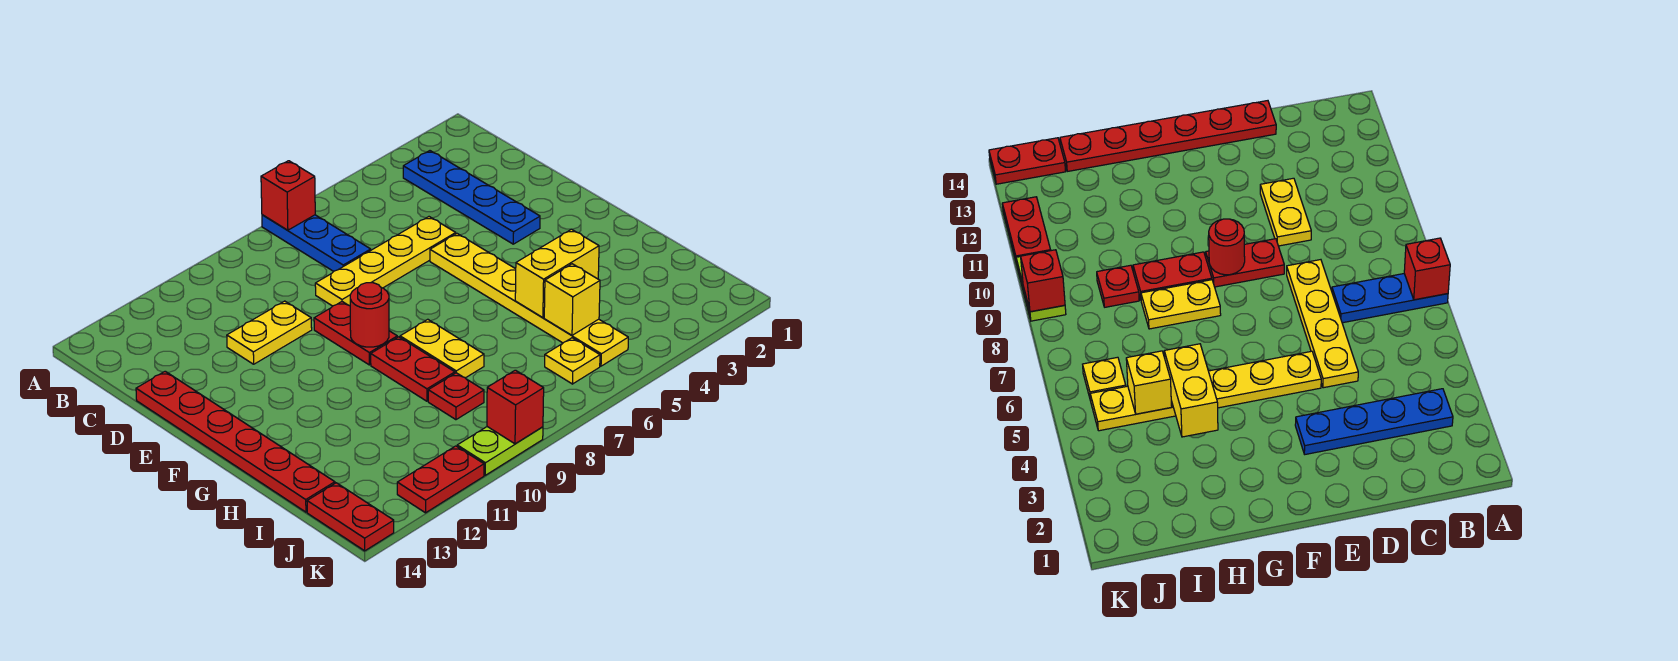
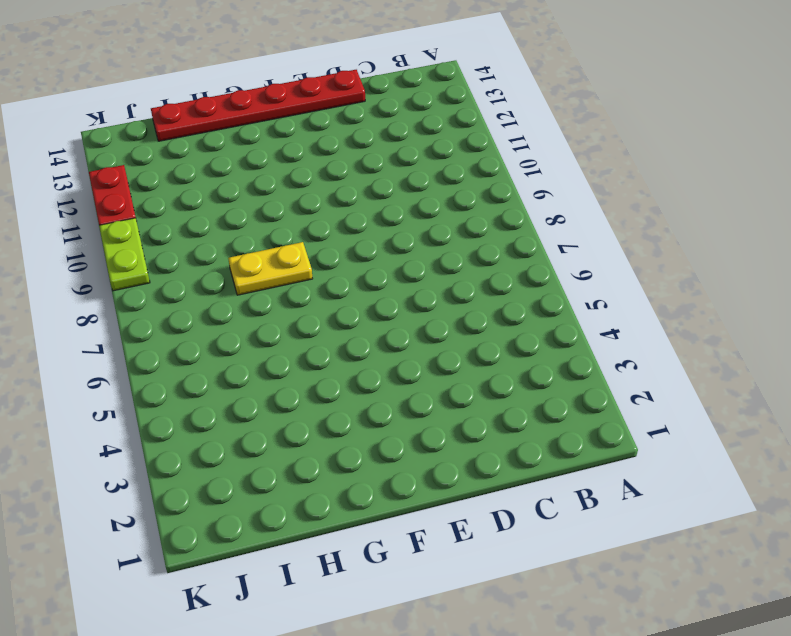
none -> blue 1x3 plate [262,215,371,271]
none -> blue 1x4 plate [403,151,540,244]
none -> yellow 1x4 plate [315,217,456,306]

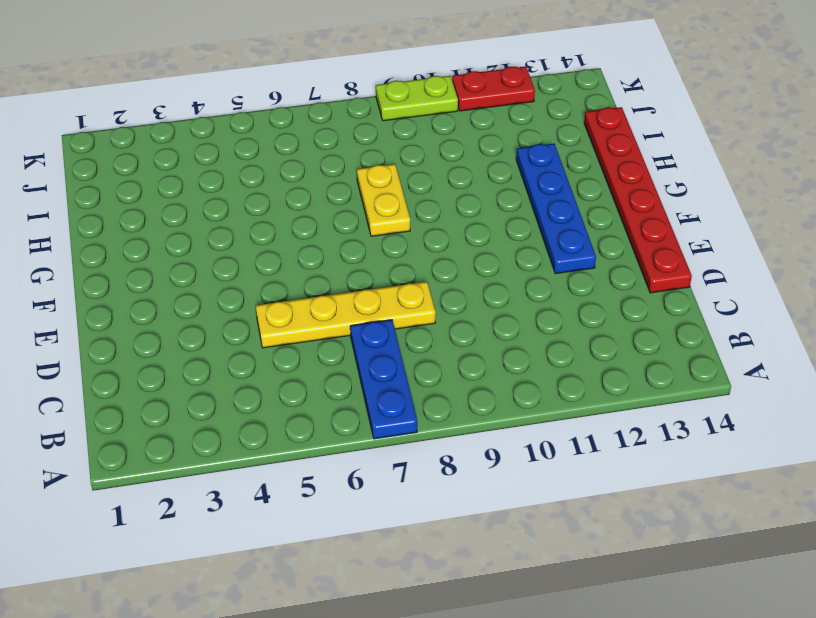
blue 1x4 plate [516,144,596,274] -> blue 1x4 plate moved to [403,151,540,244]
none -> yellow 1x2 plate [227,301,312,364]
none -> yellow 1x6 plate [430,234,628,366]
none -> red 1x2 plate [314,302,397,365]

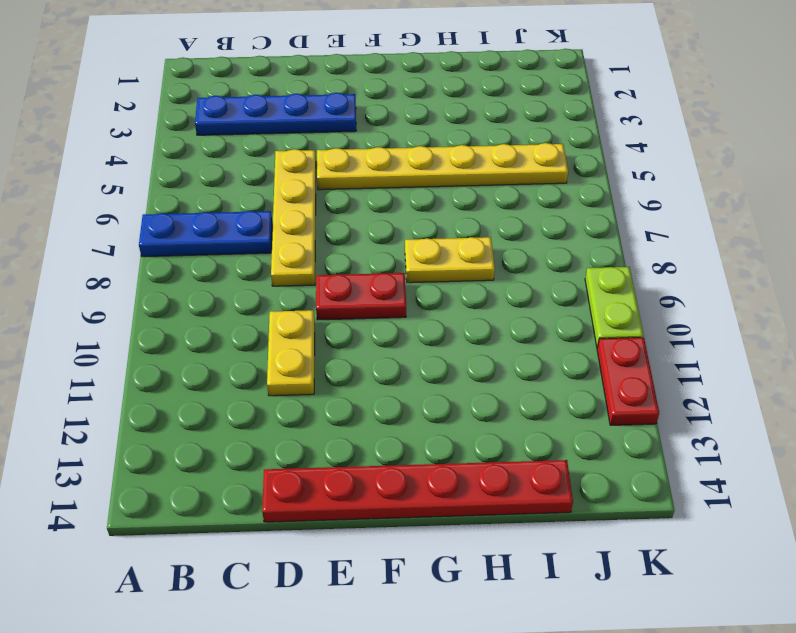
none -> red 1x2 plate [371,337,455,401]
none -> red 1x1 plate [428,373,484,420]
none -> yellow 1x1 plate [545,338,600,384]

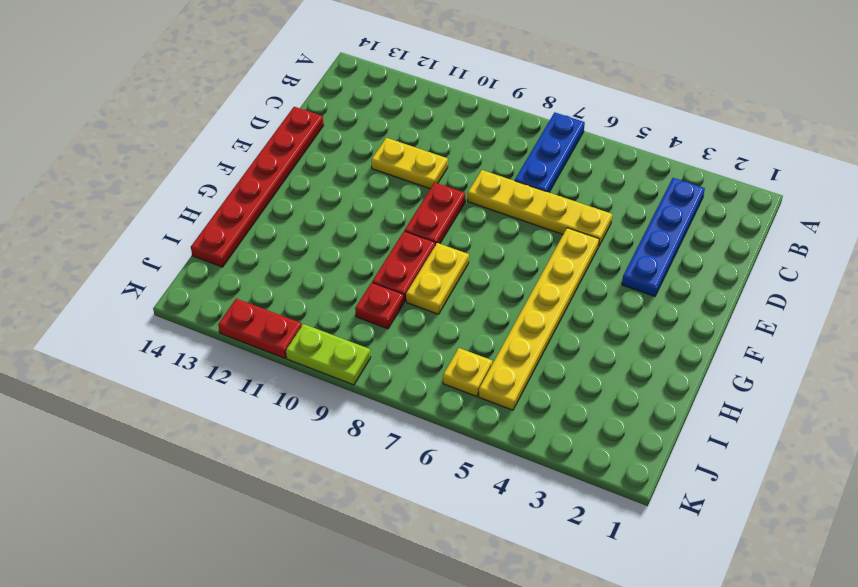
none -> red 1x2 plate [307,483,394,551]
none -> red 1x1 brick [261,161,315,230]
none -> red 1x1 round brick [350,283,389,347]

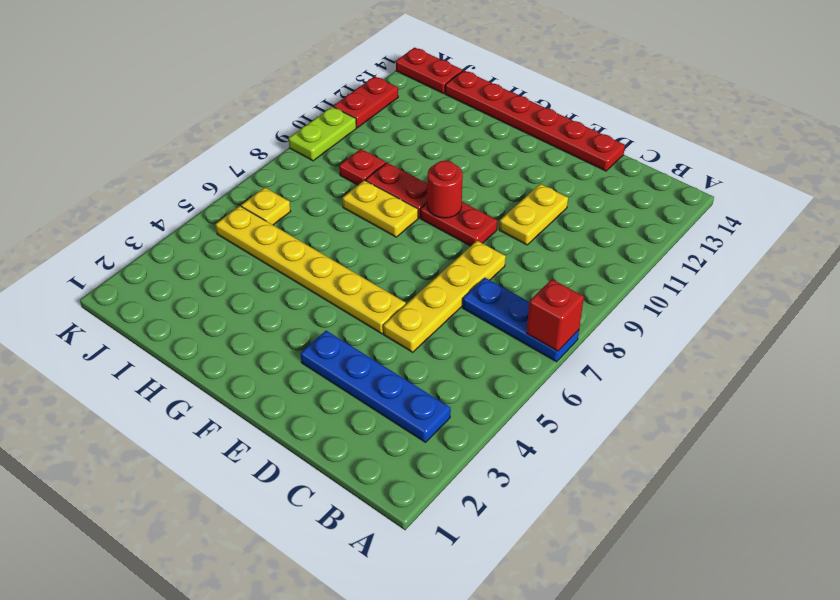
none -> yellow 1x2 brick [515,229,599,318]
none -> yellow 1x1 brick [544,264,600,335]
none -> red 1x1 brick [487,370,544,444]

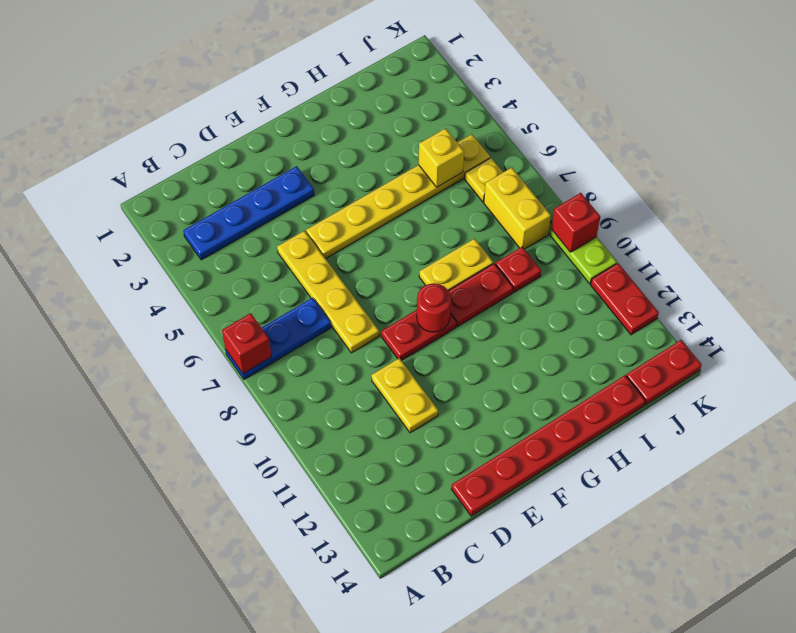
yellow 1x2 brick [484,168,551,249] -> yellow 1x2 brick moved to [515,229,599,318]

